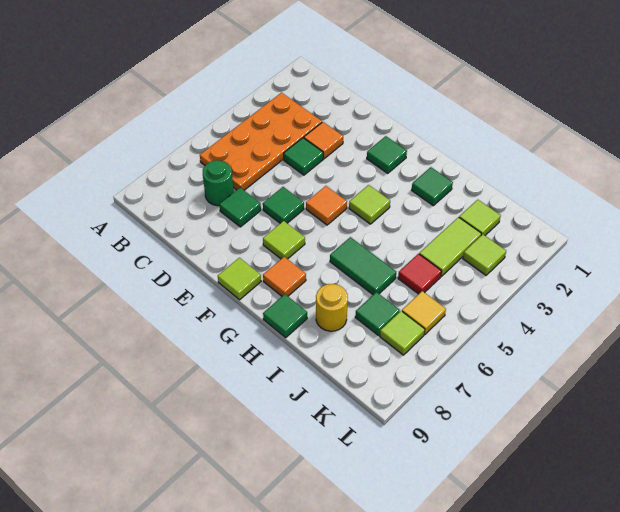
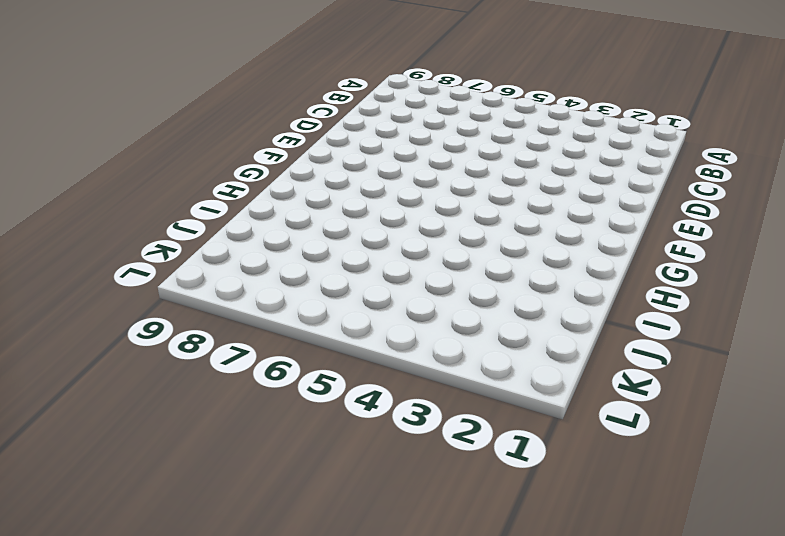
none -> orange 2x4 plate [200,93,322,190]
none -> green 1x1 round brick [203,160,234,206]
none -> orange 1x1 tile [304,122,343,159]

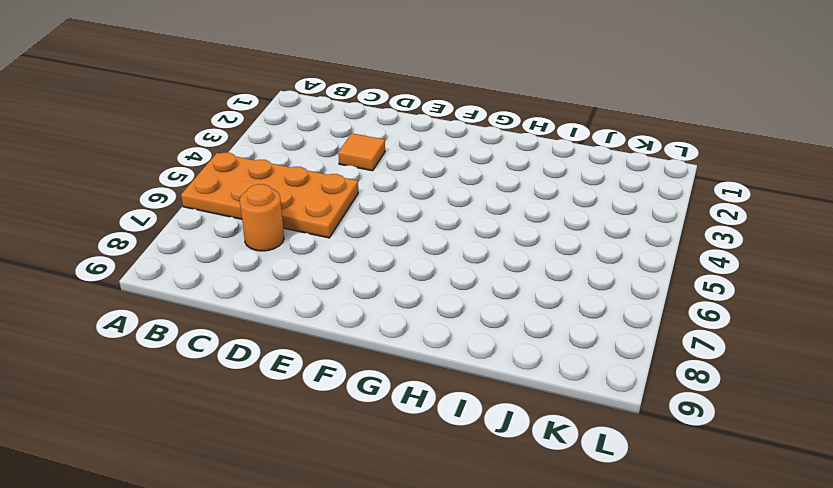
orange 2x4 plate [181,153,358,238] -> orange 2x4 plate turned to [200,93,322,190]
orange 1x1 round brick [240,184,284,251] -> green 1x1 round brick [203,160,234,206]
none -> green 1x1 tile [284,138,323,175]
none -> green 1x1 tile [219,188,261,227]
none -> green 1x1 tile [263,187,304,223]

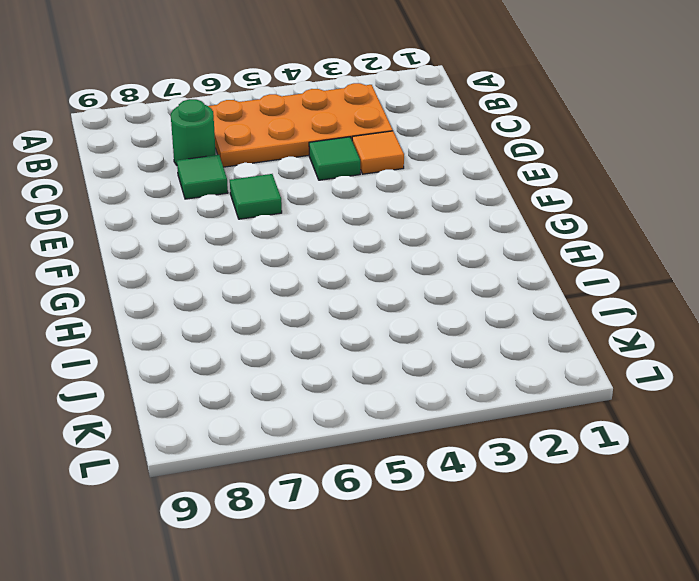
none -> green 1x1 tile [367,136,407,173]
none -> orange 1x1 tile [306,186,347,225]
none -> lime 1x1 tile [263,221,305,259]

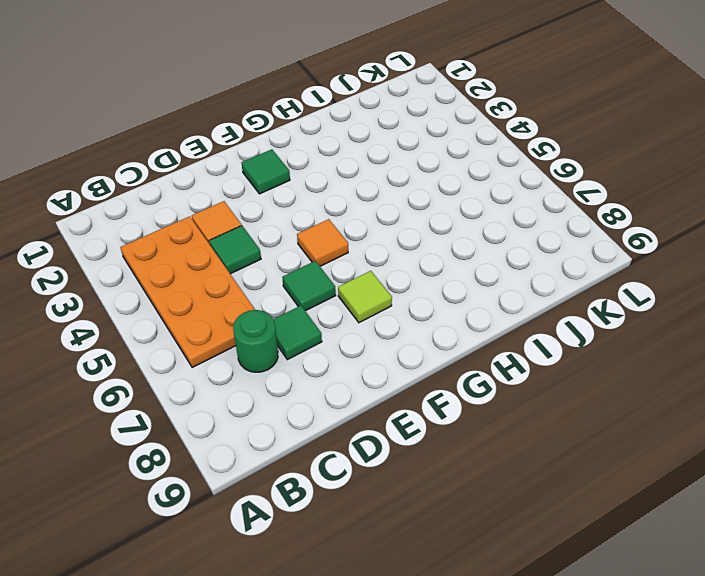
none -> lime 1x1 tile [218,258,261,300]
none -> lime 1x1 tile [349,185,390,224]
none -> orange 1x1 tile [263,257,306,296]

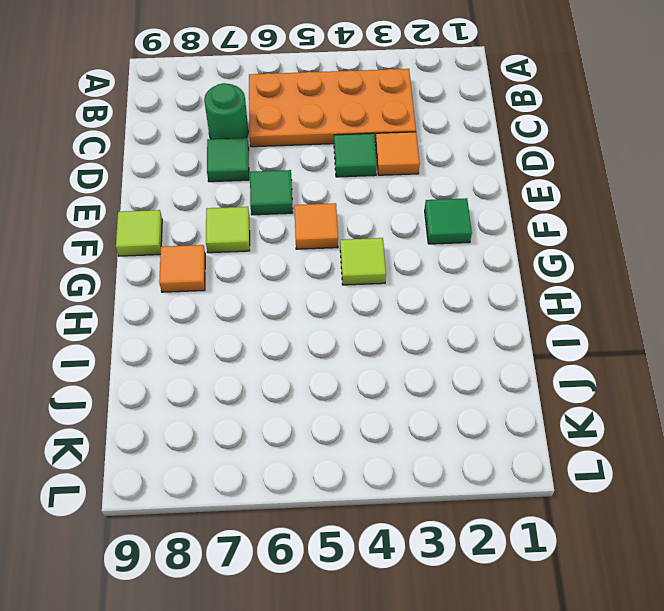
none -> green 1x1 tile [412,167,453,206]
none -> green 1x2 tile [330,237,396,295]
none -> green 1x1 tile [263,294,307,338]

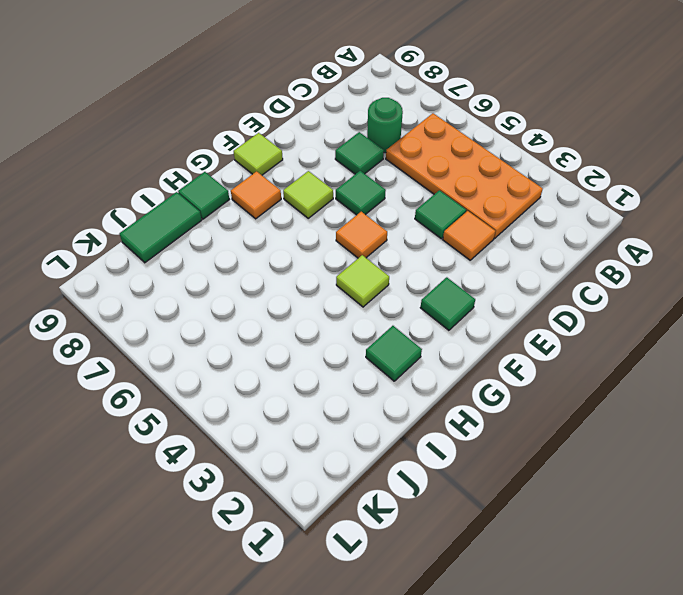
green 1x2 tile [119,192,202,263] -> green 1x2 tile moved to [330,237,396,295]
none -> yellow 1x1 round brick [316,284,348,331]
none -> lime 1x1 tile [459,200,501,235]
none -> lime 1x2 tile [419,217,481,276]

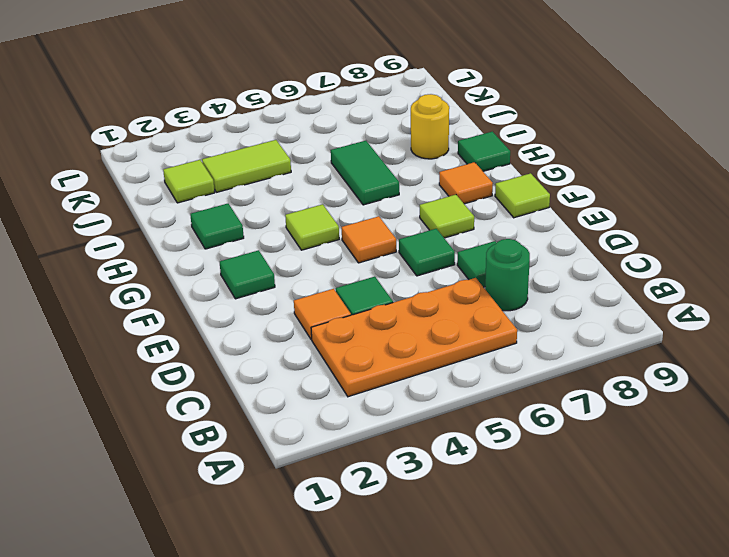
none -> red 1x1 tile [398,254,442,294]
none -> green 1x1 tile [355,292,400,336]
none -> lime 1x1 tile [463,234,506,275]

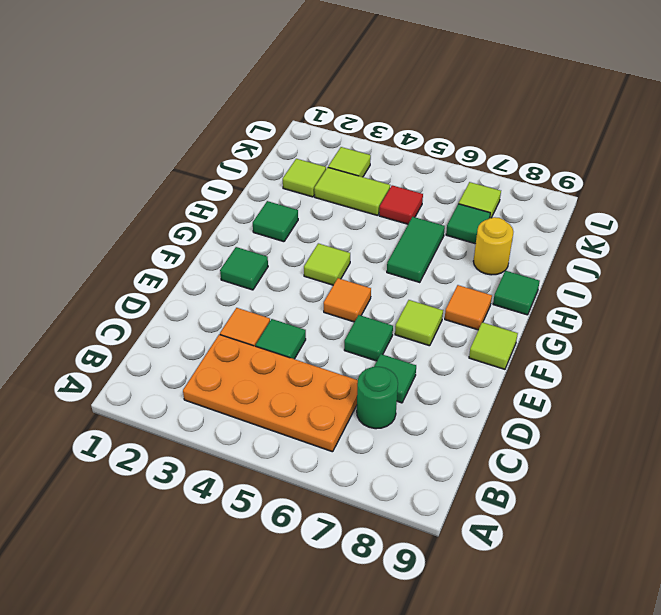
none -> yellow 1x1 tile [402,291,446,334]

